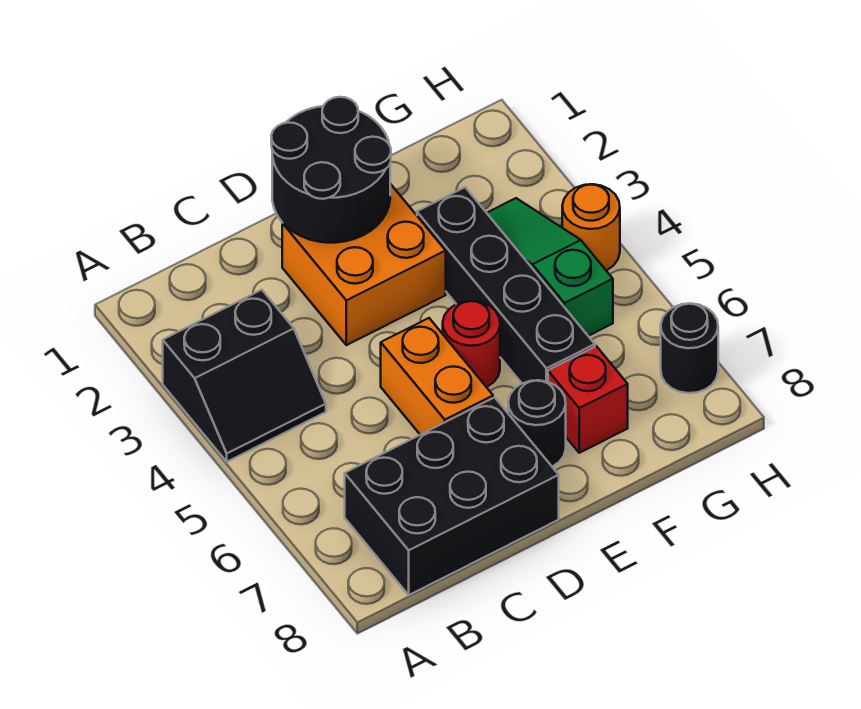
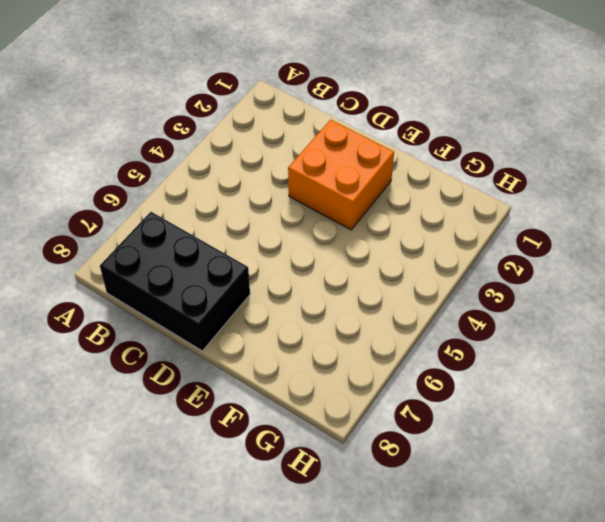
none -> black 2x2 slope [163,290,326,462]
none -> orange 1x2 brick [381,318,493,435]
none -> red 1x1 round brick [443,301,500,387]

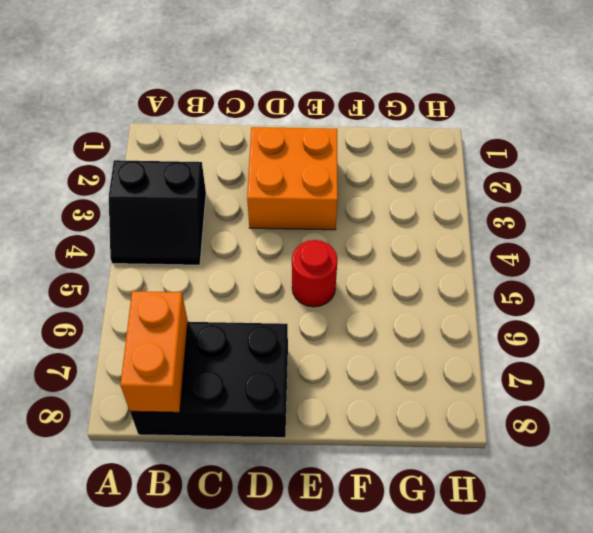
orange 1x2 brick [120,291,188,412] -> orange 1x2 brick moved to [381,318,493,435]
none -> black 1x1 round brick [508,380,566,467]
none -> black 1x4 brick [417,187,595,383]
none -> red 1x1 brick [548,346,628,453]

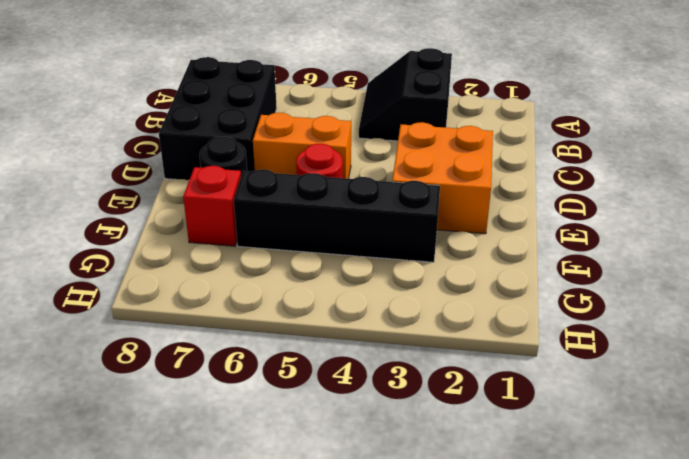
none -> green 1x3 slope [487,198,613,336]
none -> orange 1x1 round brick [562,184,620,270]
none -> black 1x1 round brick [661,303,718,393]

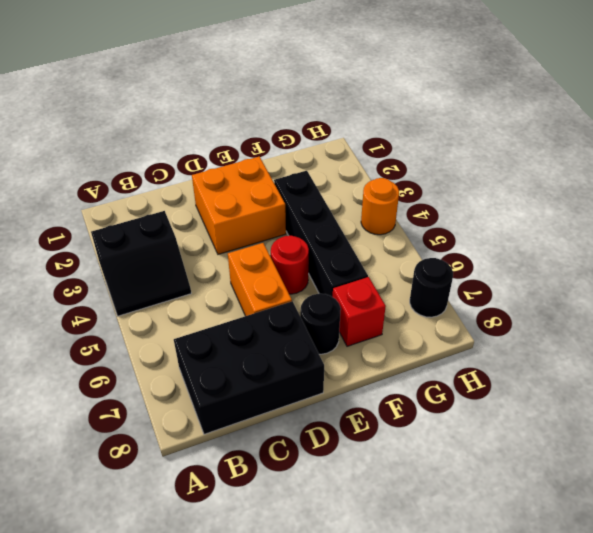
none -> green 1x3 slope [487,198,613,336]
none -> black 2x2 round brick [271,97,391,243]

